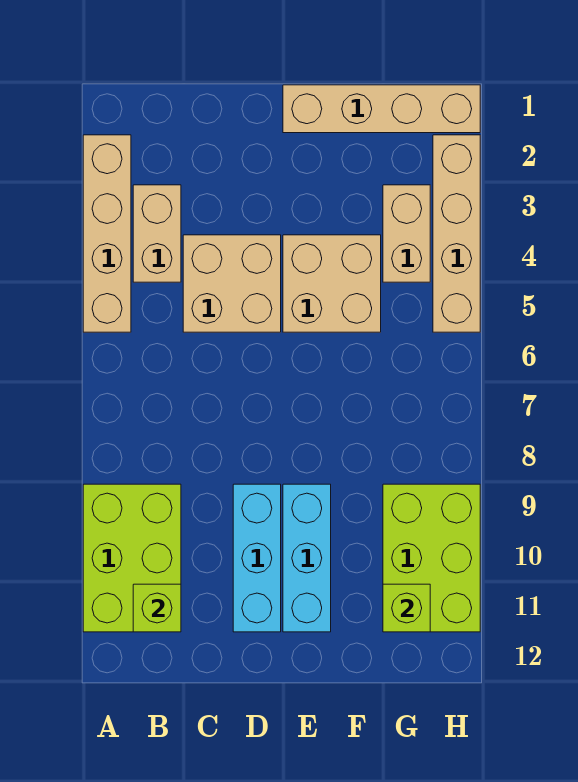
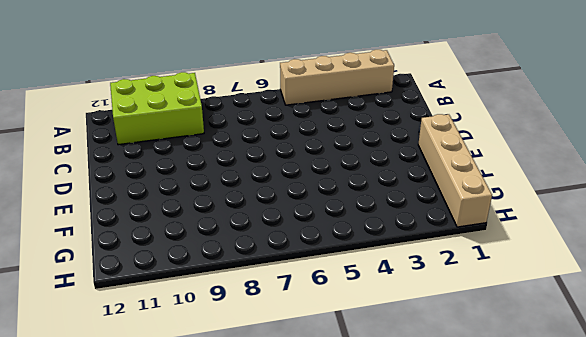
none -> tan 1x2 brick [133,185,181,282]
none -> tan 2x2 brick [183,235,281,332]
none -> cyan 1x3 brick [233,484,281,632]

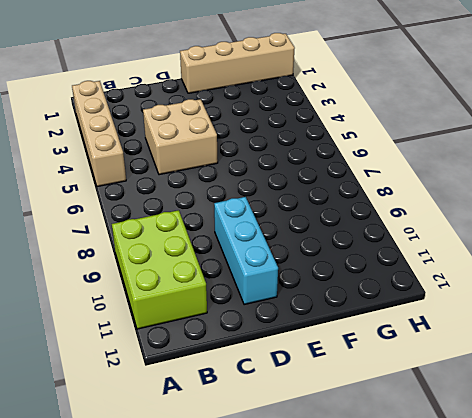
none -> tan 1x2 brick [133,185,181,282]
none -> tan 2x2 brick [283,235,381,332]
none -> cyan 1x3 brick [283,484,331,632]

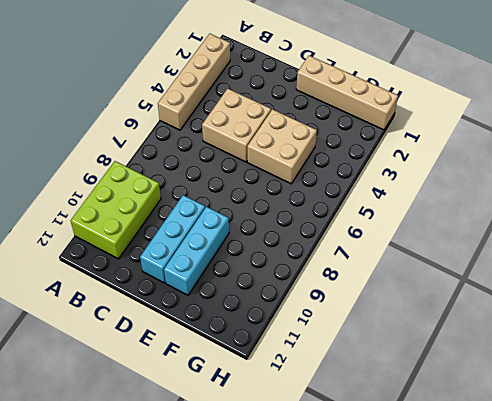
none -> tan 1x2 brick [133,185,181,282]
none -> tan 1x2 brick [383,185,430,282]
none -> lime 2x3 brick [383,484,480,632]

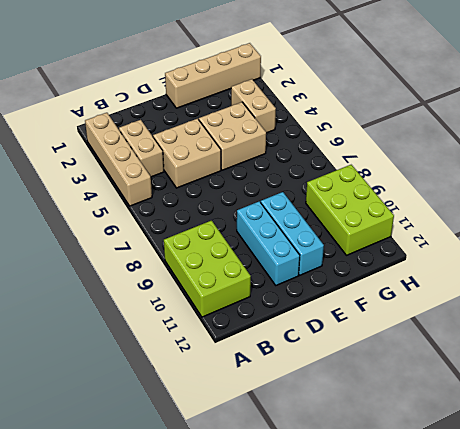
none -> tan 1x4 brick [433,135,480,332]
none -> lime 1x1 brick [133,584,181,632]
none -> lime 1x1 brick [383,584,430,632]

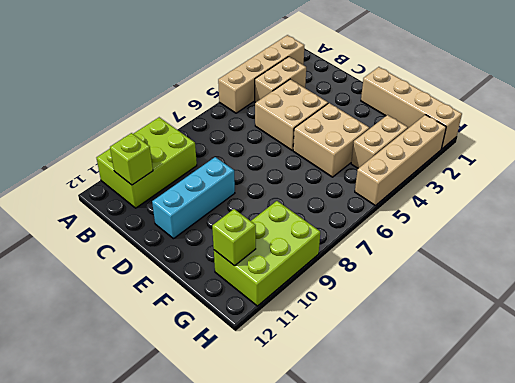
none -> cyan 1x3 brick [283,484,331,632]

